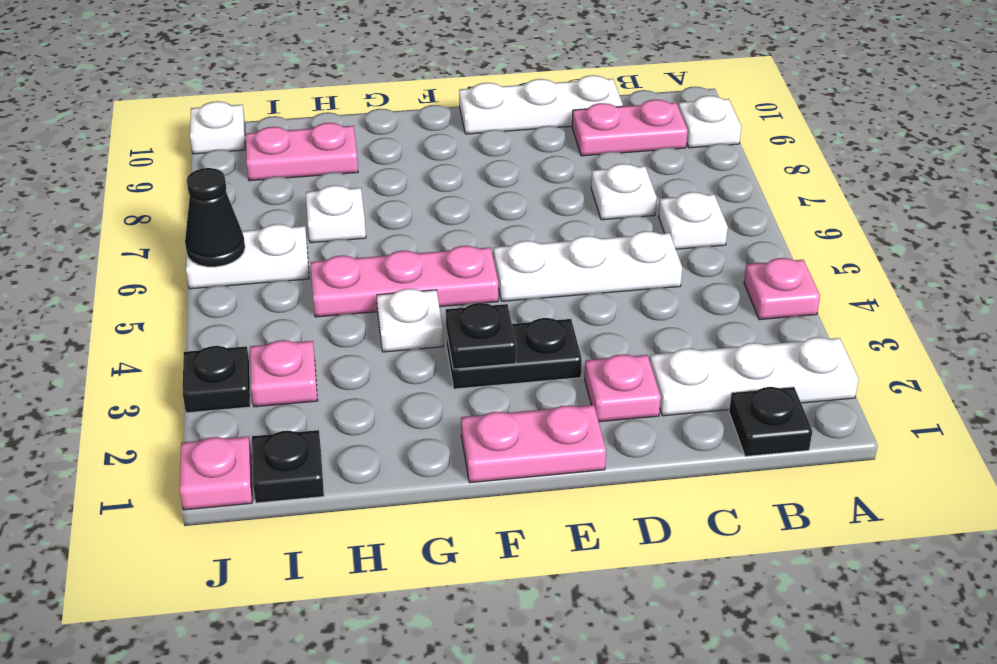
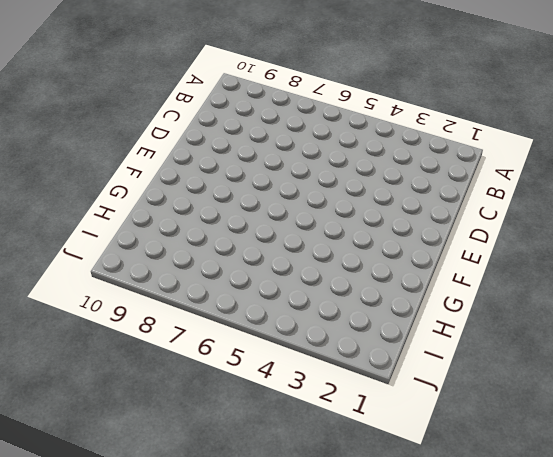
none -> white 1x3 plate [650,337,859,416]
none -> pink 1x1 plate [744,258,820,320]
none -> white 1x1 plate [678,96,741,148]

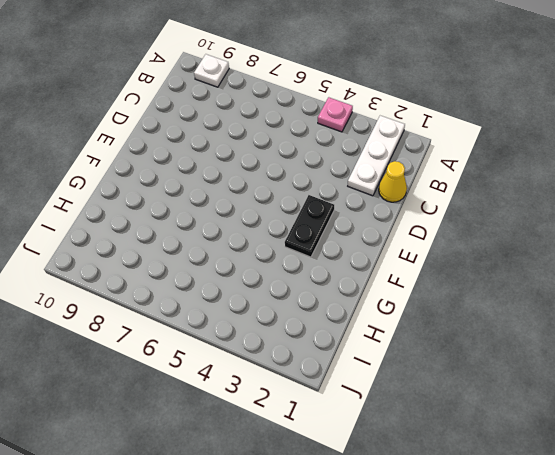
yellow 1x1 cone [379,161,407,202] -> none
none -> black 1x1 plate [729,387,812,456]
none -> white 1x1 plate [659,192,728,249]
none -> pink 1x2 plate [572,99,688,156]

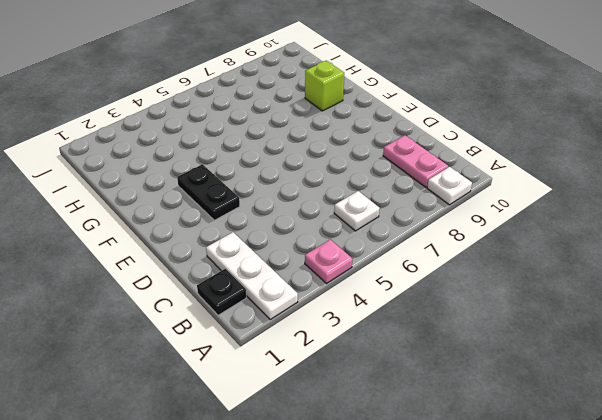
lime 1x1 brick [305,61,344,111] -> none
none -> white 1x3 plate [494,231,682,301]
none -> white 1x1 plate [591,164,657,220]
none -> white 1x3 plate [459,75,623,134]

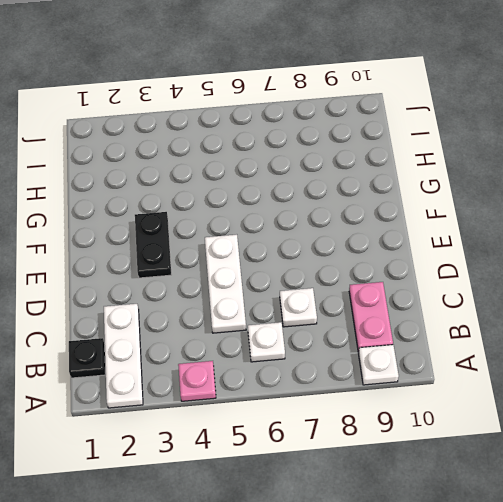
none -> white 1x3 plate [459,75,623,134]
none -> pink 1x1 plate [585,354,661,422]
none -> pink 1x2 plate [461,405,606,483]

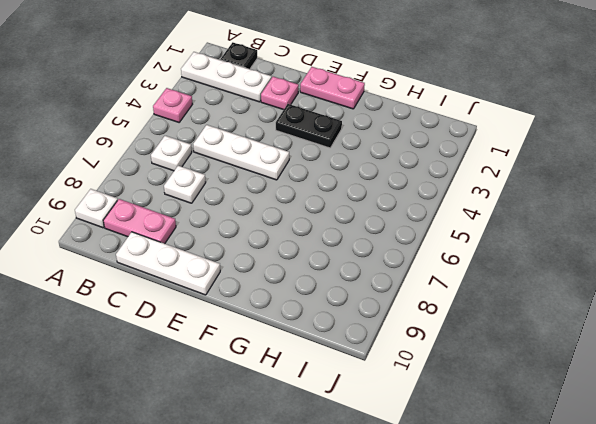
none -> pink 1x3 plate [311,246,498,317]
none -> white 1x1 plate [377,288,443,352]
none -> white 1x1 plate [306,185,366,243]

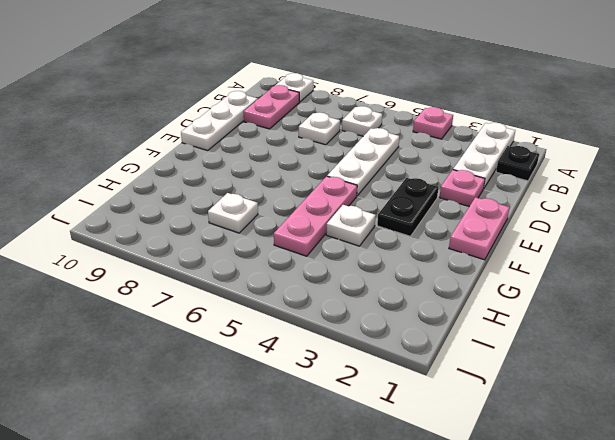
none -> pink 1x2 plate [246,123,358,181]
none -> black 1x1 plate [252,430,324,503]
none -> pink 1x1 plate [250,340,318,407]

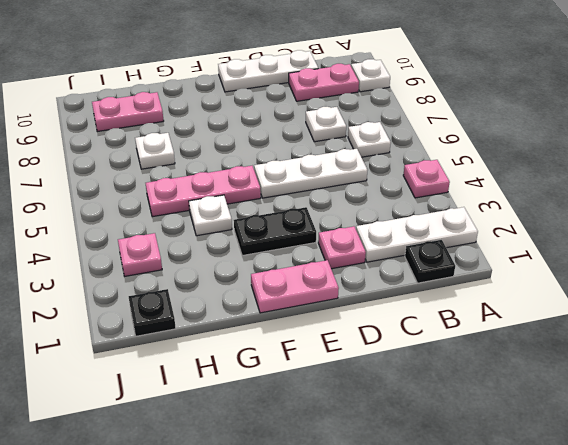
none -> white 1x2 plate [186,224,309,289]
none -> pink 1x1 plate [180,437,252,510]
none -> black 1x1 plate [183,346,250,413]

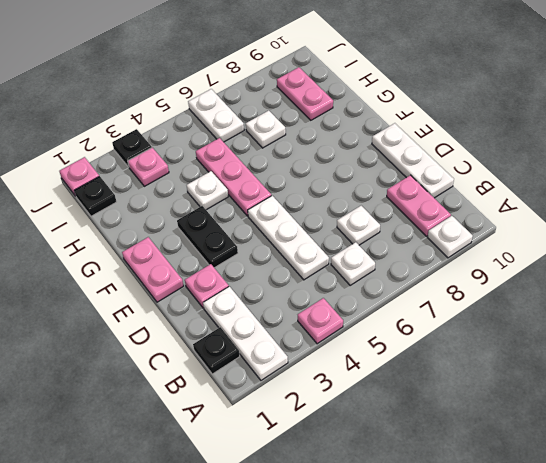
none -> white 1x1 plate [190,101,245,154]
none -> black 1x1 plate [446,303,516,369]
none -> black 1x1 cone [185,168,245,267]

